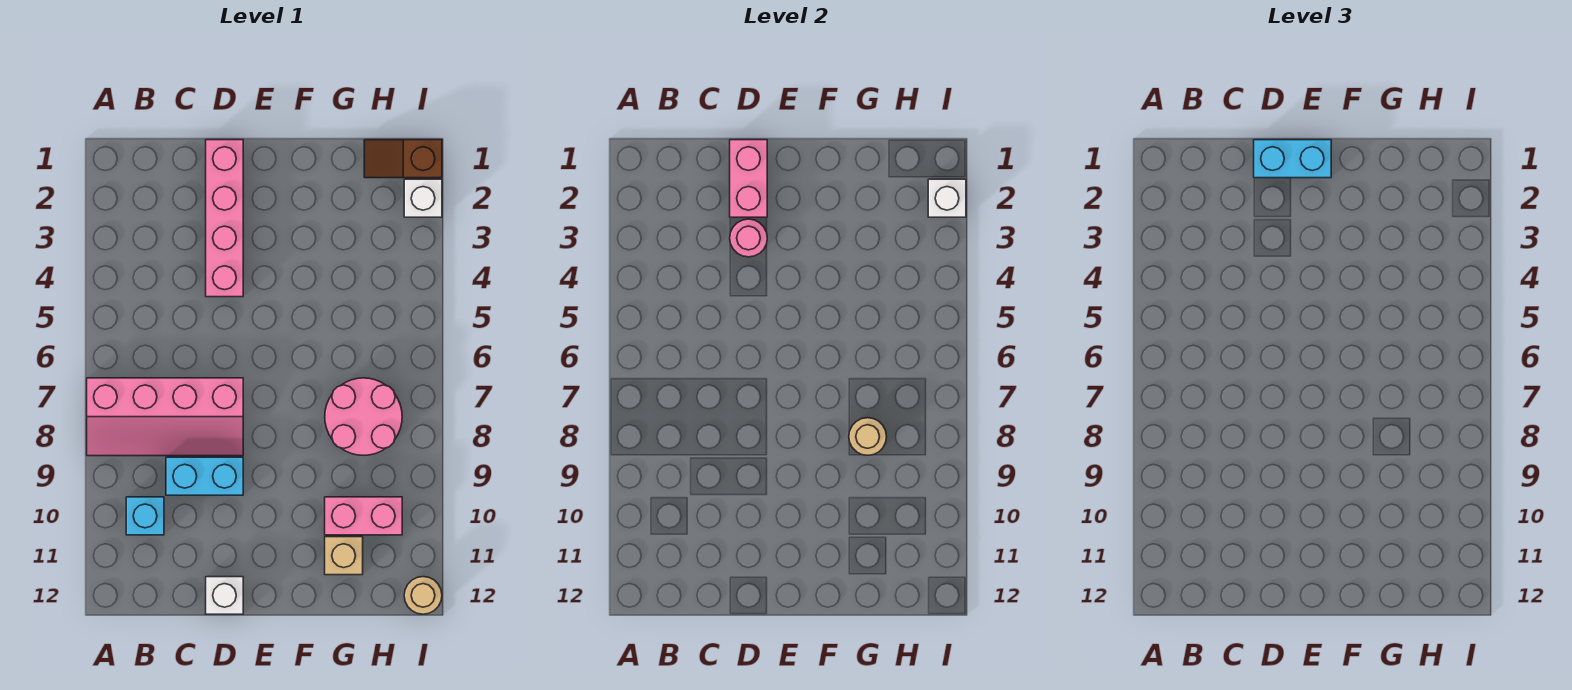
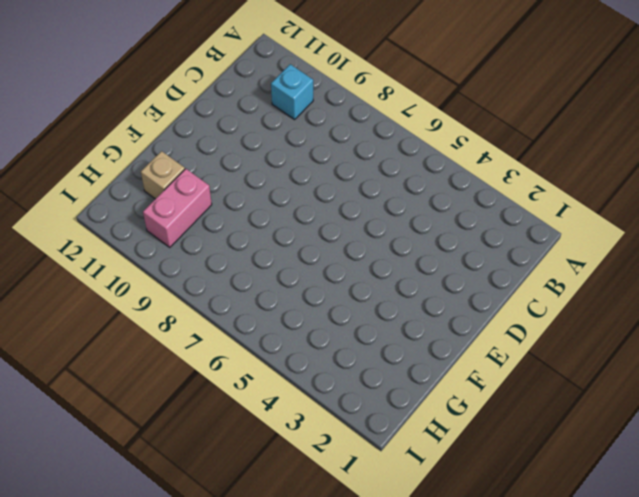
none -> pink 2x4 slope [87,378,243,456]
none -> cyan 1x2 brick [166,457,243,495]
none -> pink 1x4 brick [206,140,243,297]

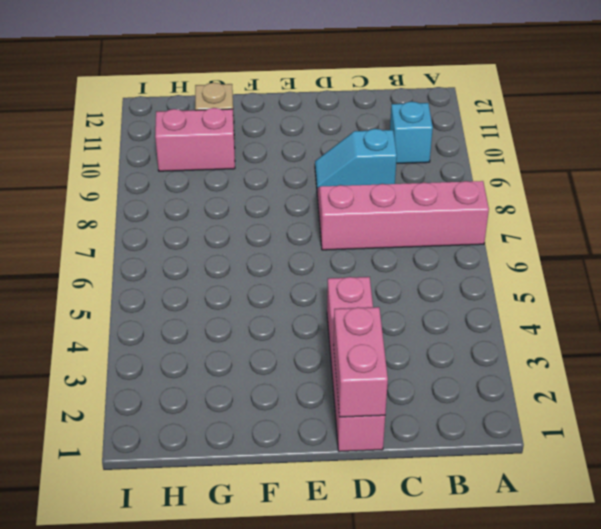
cyan 1x2 slope [315,129,397,188] -> cyan 1x2 brick [166,457,243,495]
none -> white 1x1 brick [206,577,243,614]
none -> pink 2x2 round brick [325,378,402,455]
none -> brown 1x2 slope [364,140,442,178]

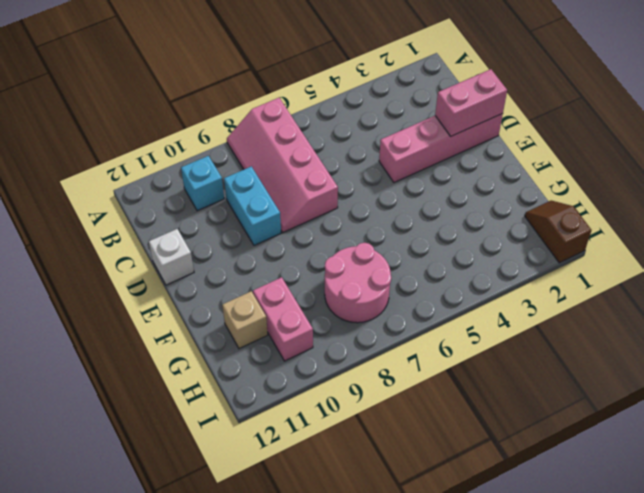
none -> white 1x1 brick [404,179,442,217]
none -> tan 1x1 round brick [404,577,442,614]
none -> pink 1x1 round brick [730,219,767,257]

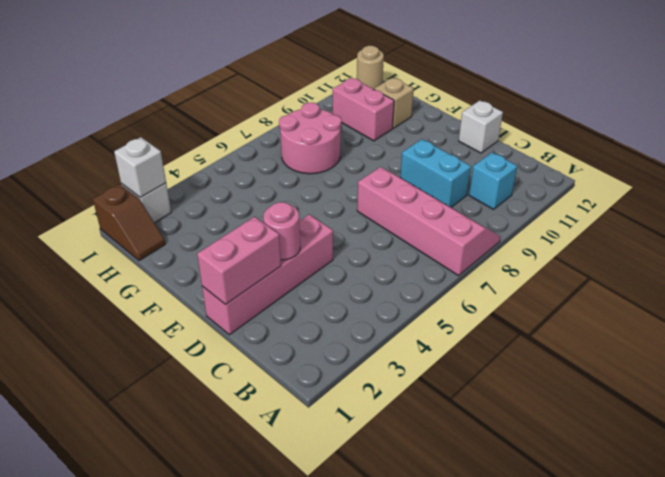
none -> tan 1x1 round brick [849,418,887,455]
none -> cyan 1x2 brick [1254,140,1331,178]

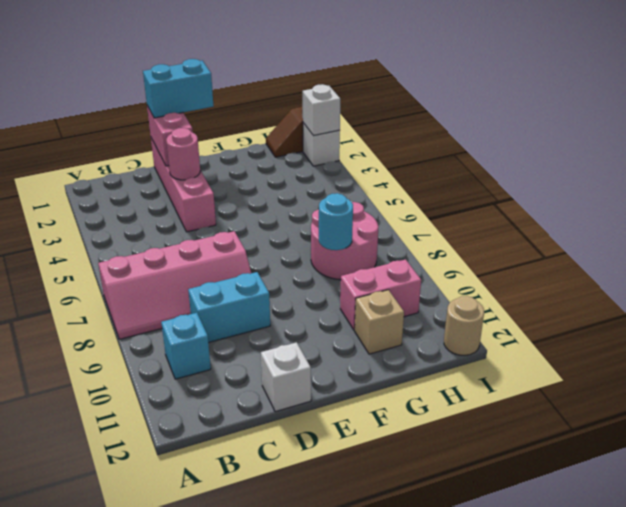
cyan 1x1 round brick [319,193,353,250] -> tan 1x1 round brick [849,418,887,455]

